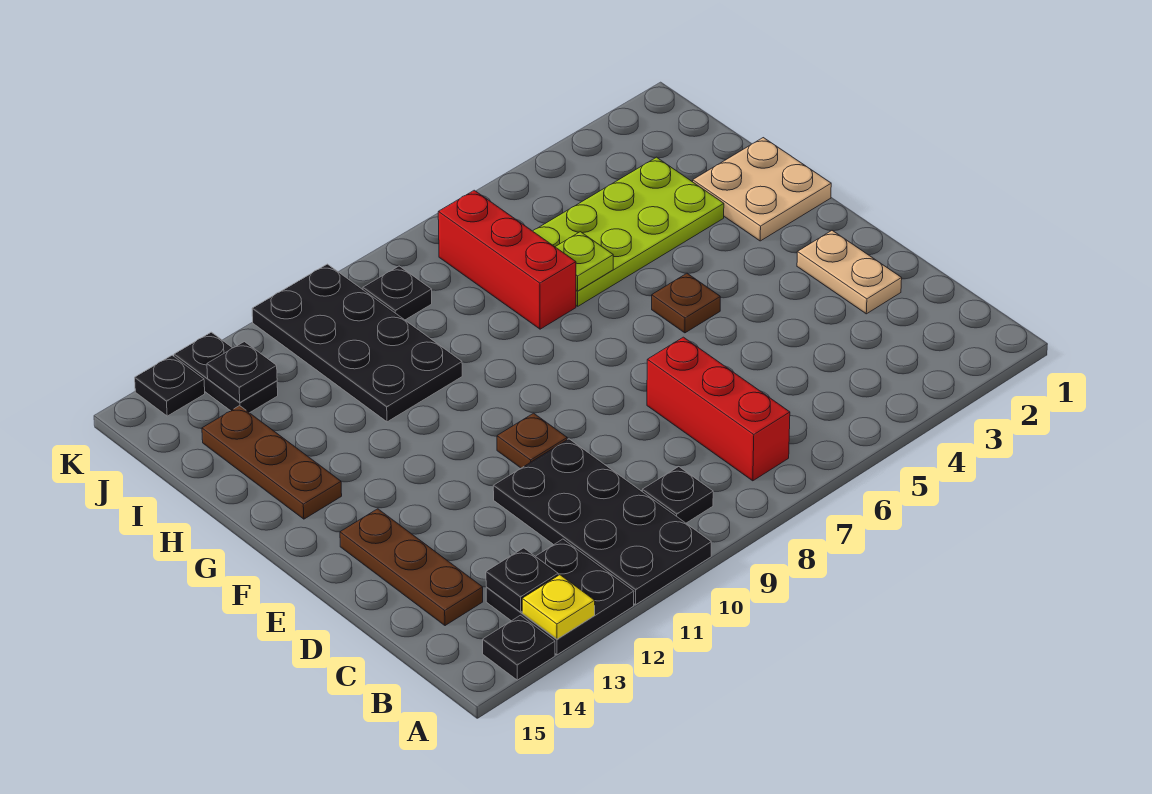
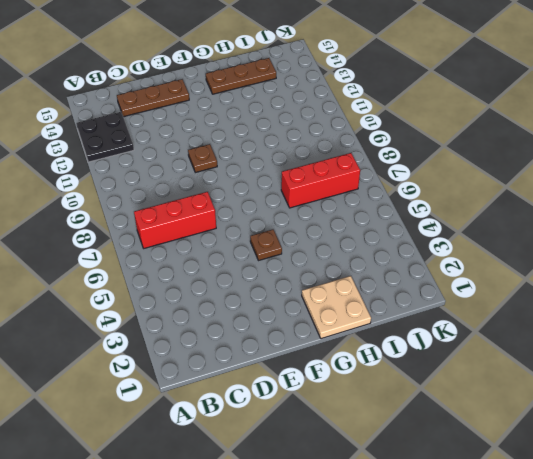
none -> black 2x4 plate [493,439,711,605]
none -> black 1x1 plate [483,615,555,680]
none -> black 1x1 plate [642,467,713,523]

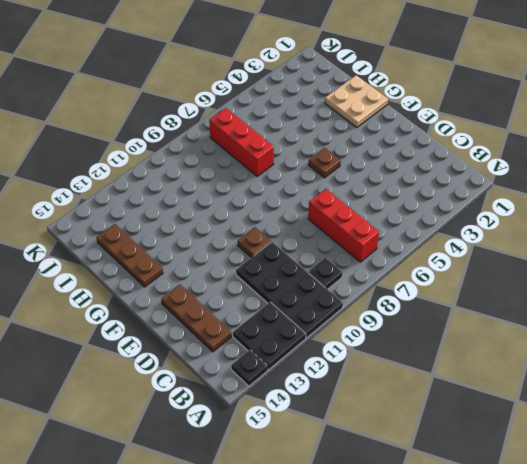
none -> tan 1x2 plate [797,231,902,314]
none -> lime 2x4 plate [533,157,724,306]
none -> black 2x4 plate [252,264,462,422]

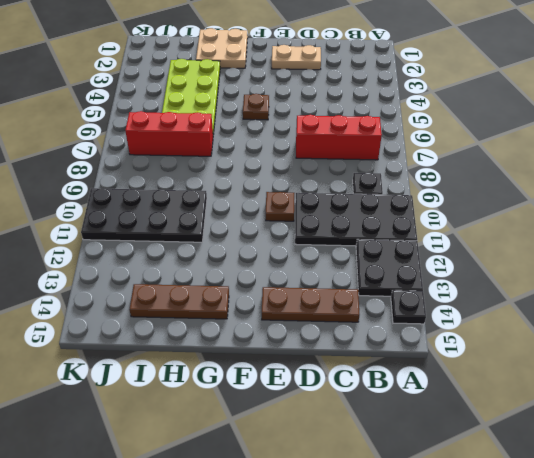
none -> black 1x1 plate [363,266,432,320]
none -> black 1x2 plate [174,332,278,413]
none -> black 1x1 plate [135,355,205,416]

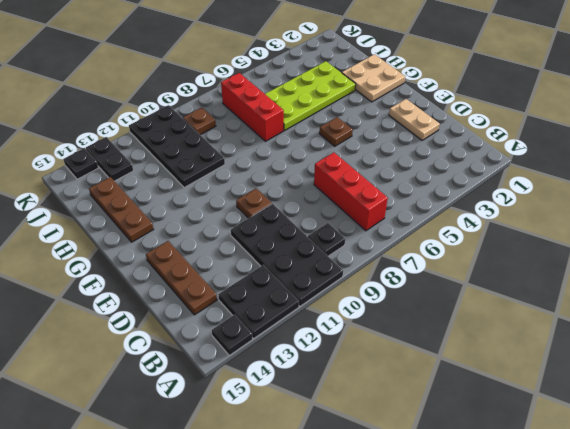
brown 1x1 plate [183,108,216,135] -> black 1x1 plate [363,266,432,320]
none -> yellow 1x1 plate [522,575,595,639]
none -> black 1x1 plate [486,548,558,612]
none -> lime 1x1 plate [556,232,613,291]

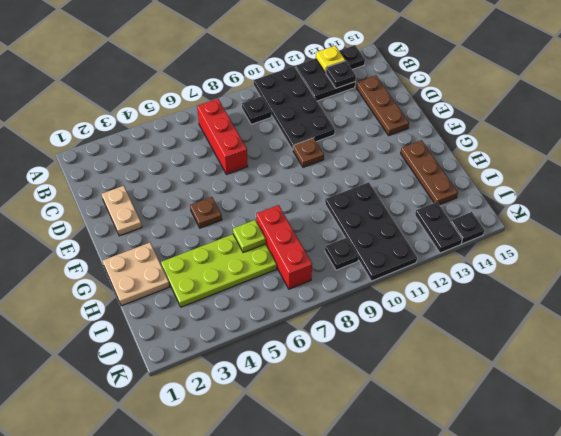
none -> black 1x1 plate [207,342,277,402]

